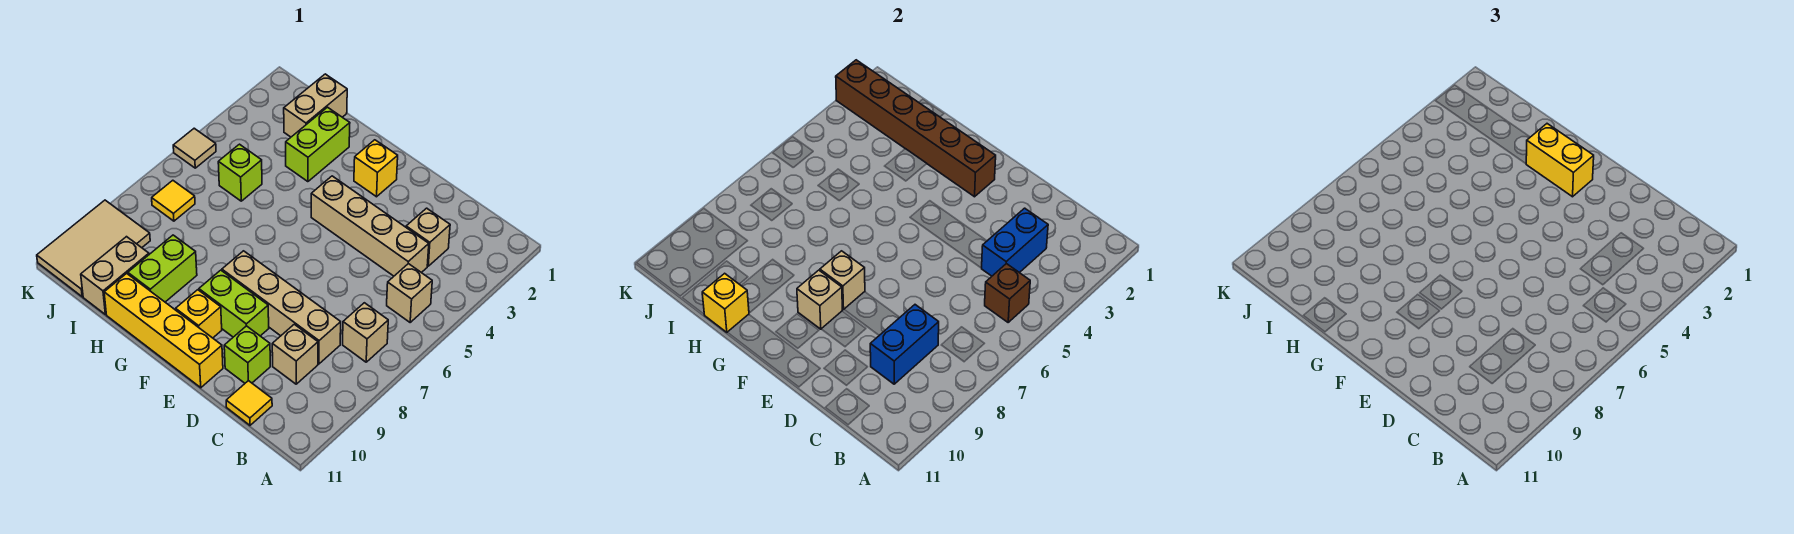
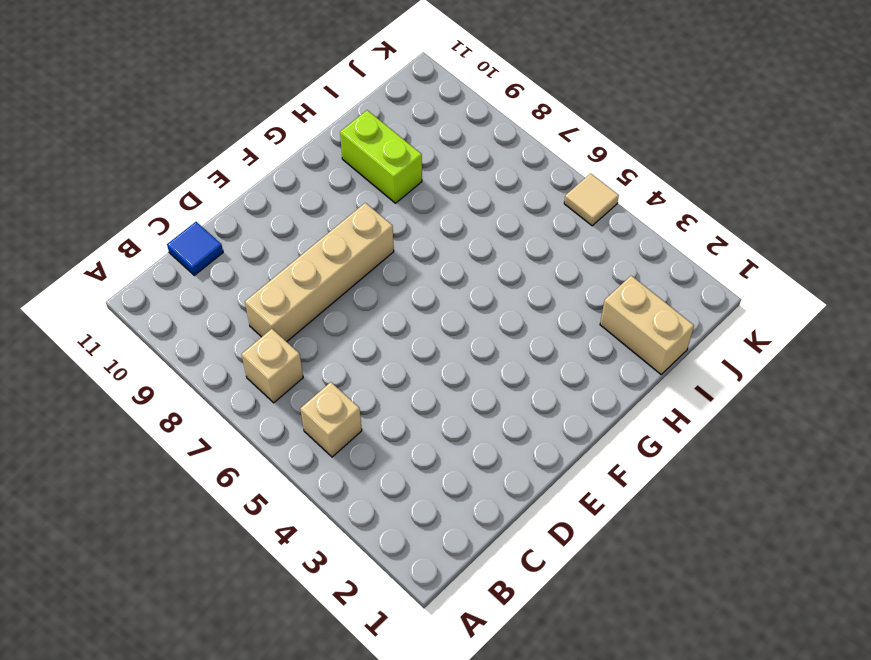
blue 1x1 tile [167,222,223,275] -> yellow 1x1 tile [226,381,272,425]
none -> tan 1x1 brick [406,208,450,266]
none -> tan 1x4 brick [311,176,429,276]
none -> tan 1x1 brick [272,324,318,384]

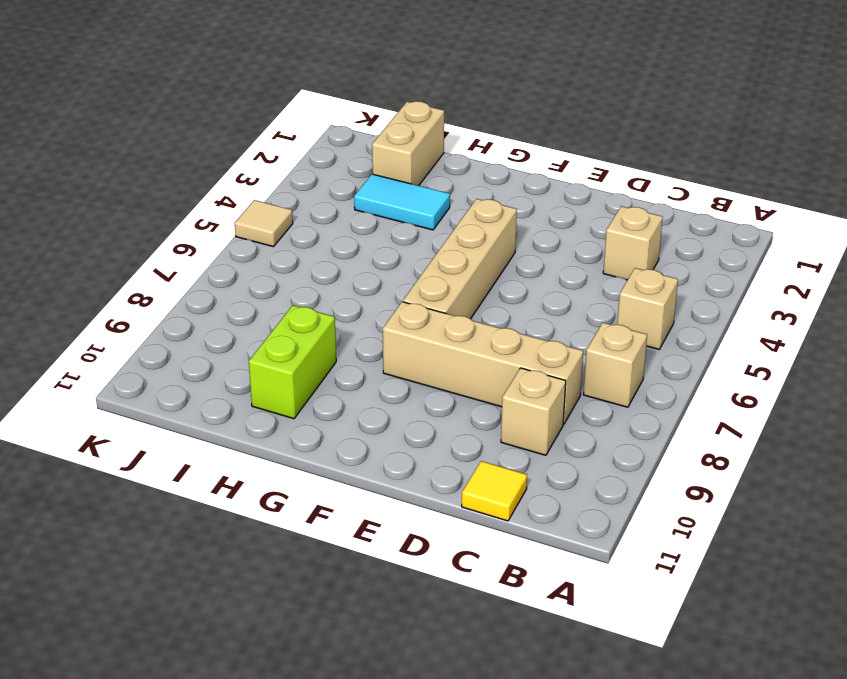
tan 1x4 brick [403,199,517,319] -> tan 1x4 brick turned to [311,176,429,276]
cyan 1x2 tile [354,174,450,230] -> lime 1x2 brick [286,107,350,182]
none -> lime 1x1 brick [224,326,270,383]
none -> lime 1x2 brick [199,270,269,337]
none -> yellow 1x4 brick [104,273,223,388]

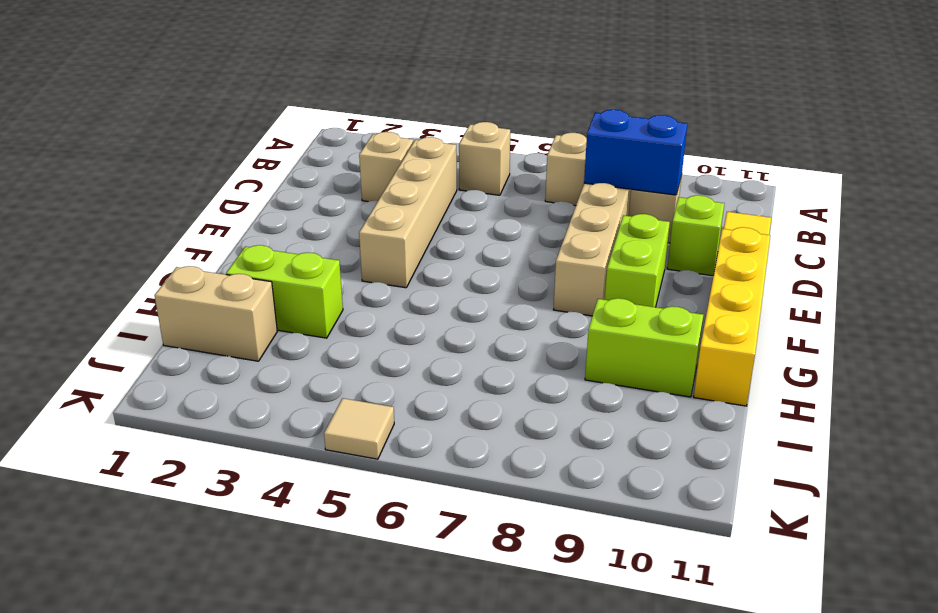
none -> yellow 1x1 brick [354,140,398,197]
none -> yellow 1x1 brick [176,290,222,338]
none -> lime 1x1 brick [218,144,262,201]

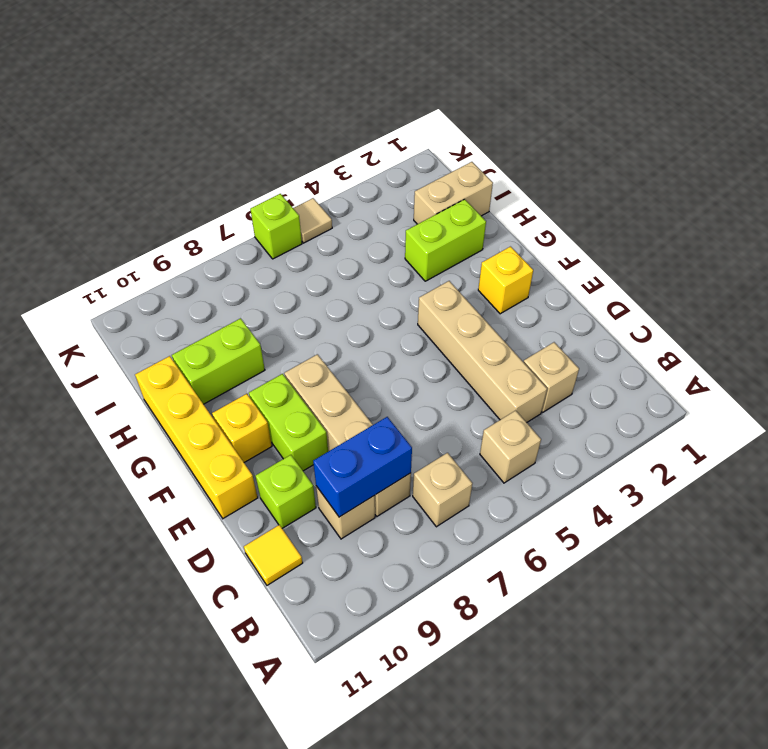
lime 1x1 brick [250,194,302,259] -> lime 1x1 brick moved to [218,144,262,201]
none -> tan 1x2 brick [81,237,149,314]
none -> yellow 1x1 tile [152,180,195,221]
none -> tan 2x3 tile [37,200,150,297]

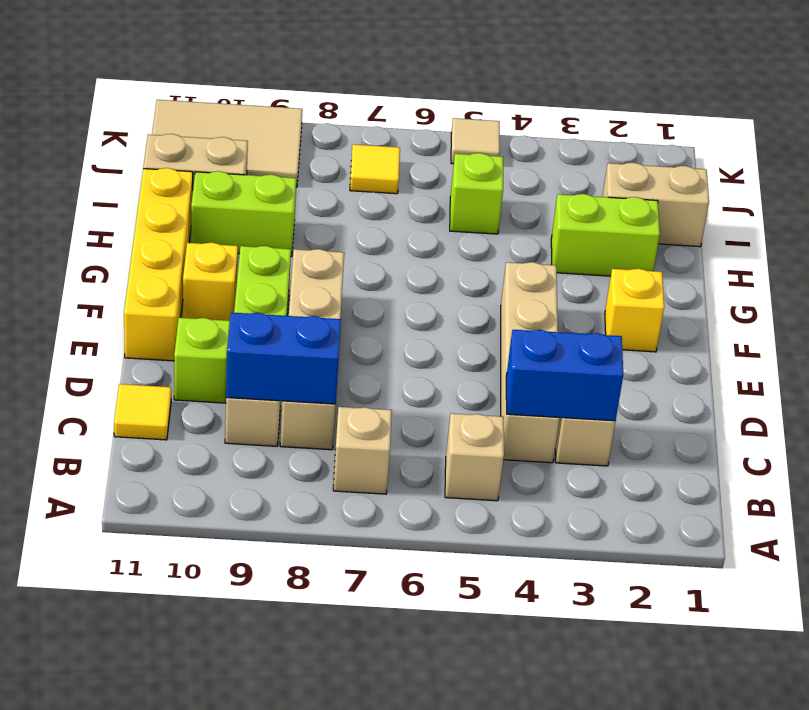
none -> brown 1x1 brick [985,264,1030,322]
none -> brown 1x6 brick [836,60,996,197]
none -> tan 1x1 brick [820,251,865,310]

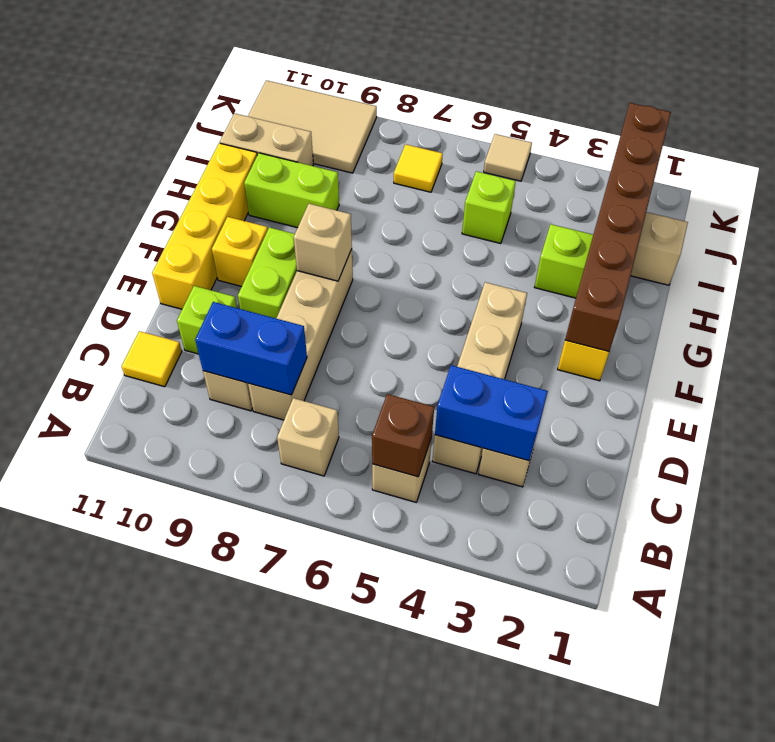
none -> tan 1x1 brick [797,270,842,329]
none -> yellow 1x1 brick [702,273,749,332]
none -> yellow 1x2 brick [1526,124,1594,197]

